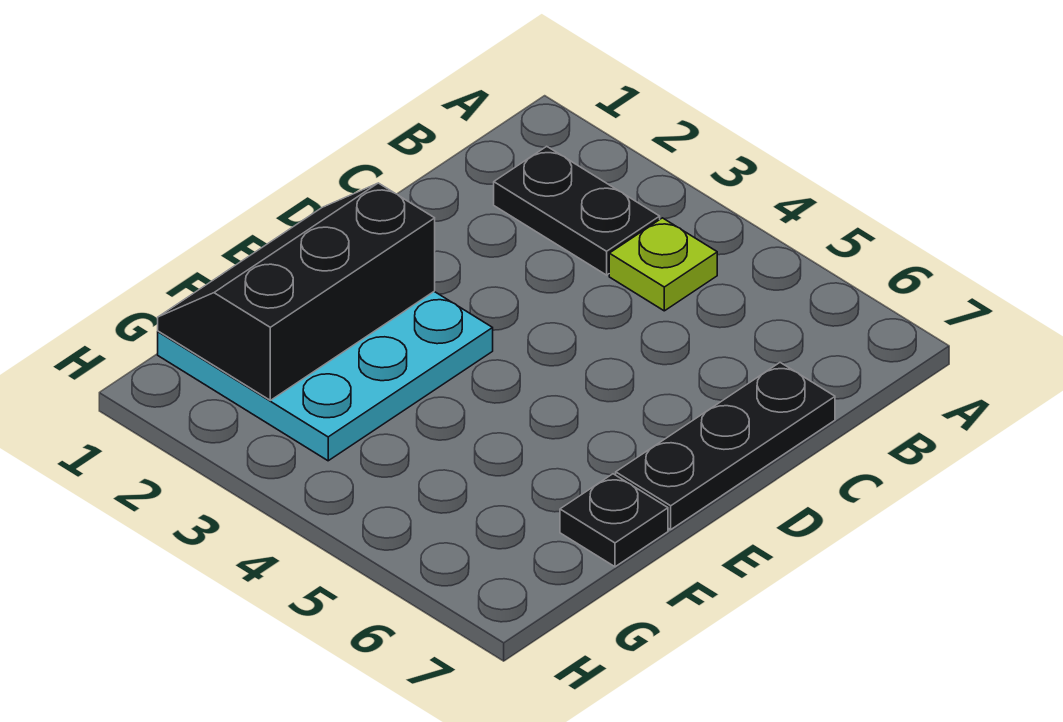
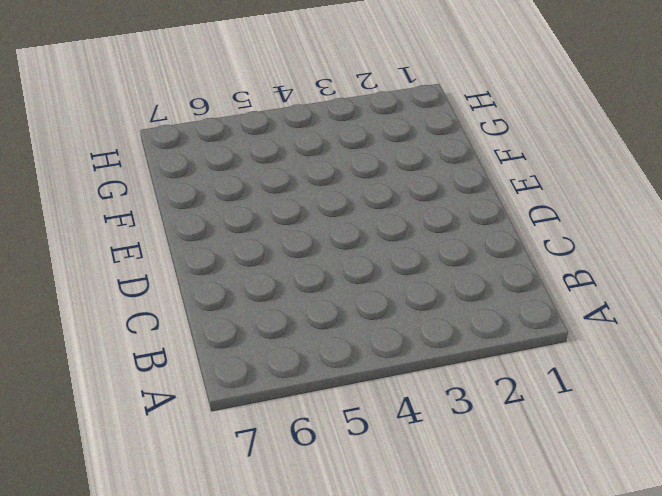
none -> black 1x2 plate [494,146,660,275]
none -> lime 1x1 plate [609,218,717,311]

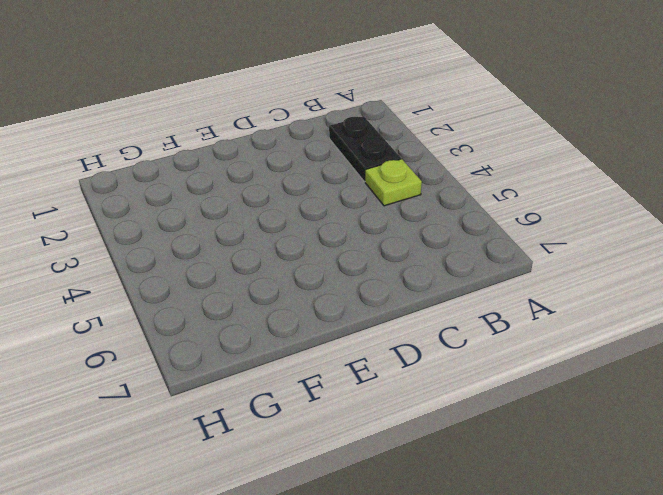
none -> black 1x3 plate [616,363,835,529]
none -> cyan 3x3 plate [158,292,493,461]

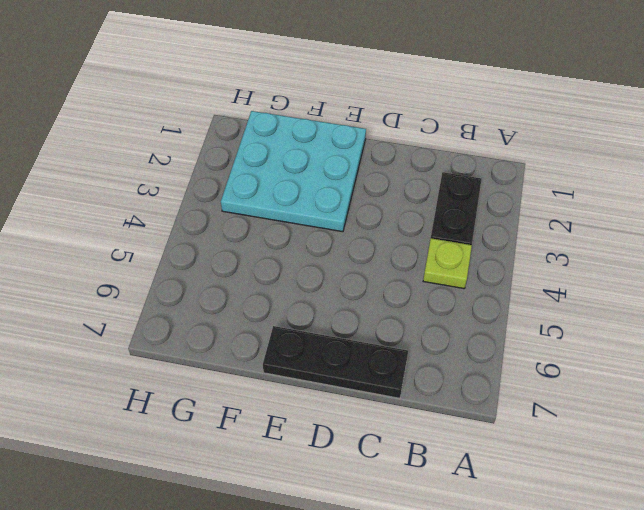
none -> black 1x1 plate [560,474,668,567]
none -> black 2x3 slope [158,183,435,400]

